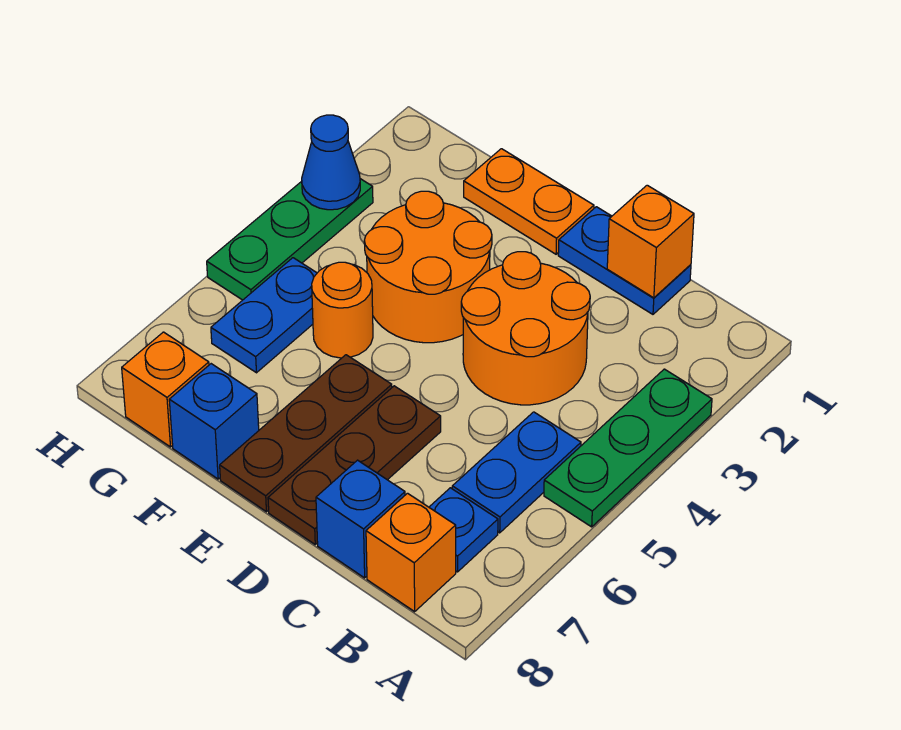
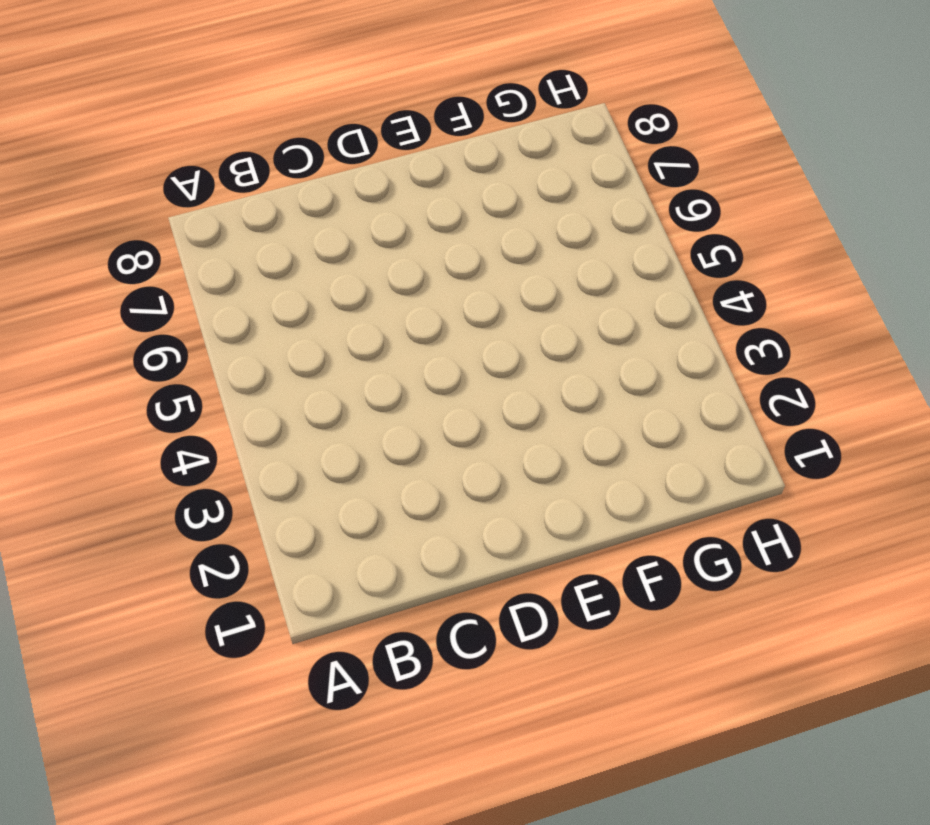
none -> green 1x3 plate [544,369,712,527]
none -> blue 1x2 plate [452,412,581,533]
none -> blue 1x1 plate [429,488,498,572]

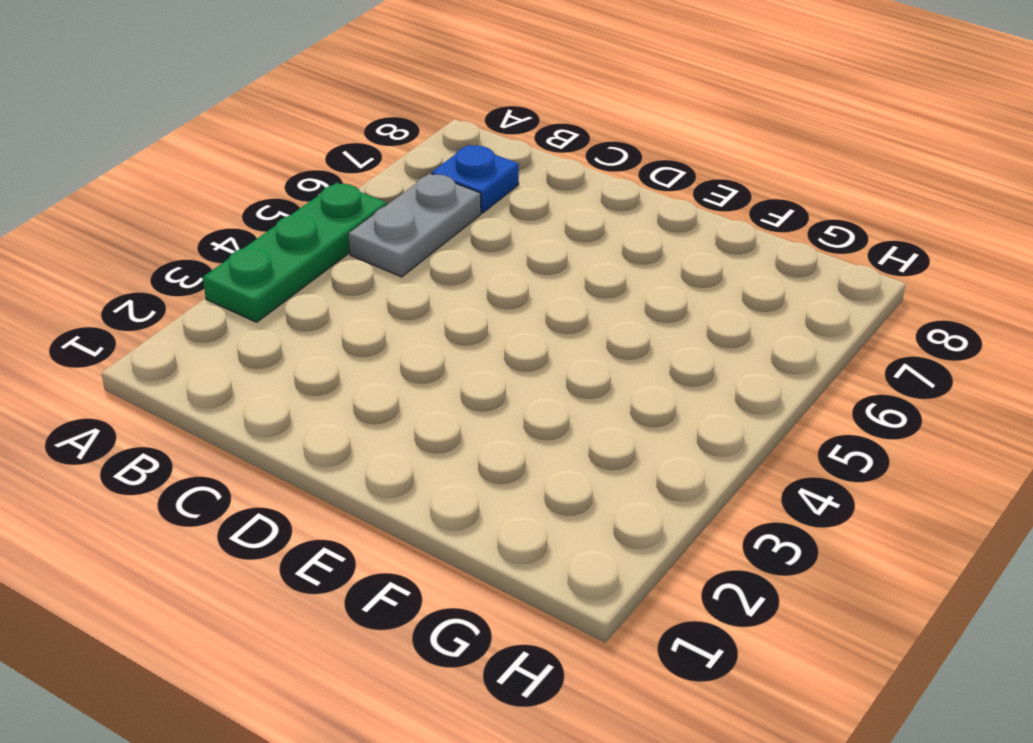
grey 1x2 plate [349,174,481,277] -> blue 1x2 plate [452,412,581,533]
none -> orange 1x1 brick [366,493,456,612]
none -> blue 1x2 plate [558,207,691,314]
none -> orange 2x2 round brick [461,252,590,405]

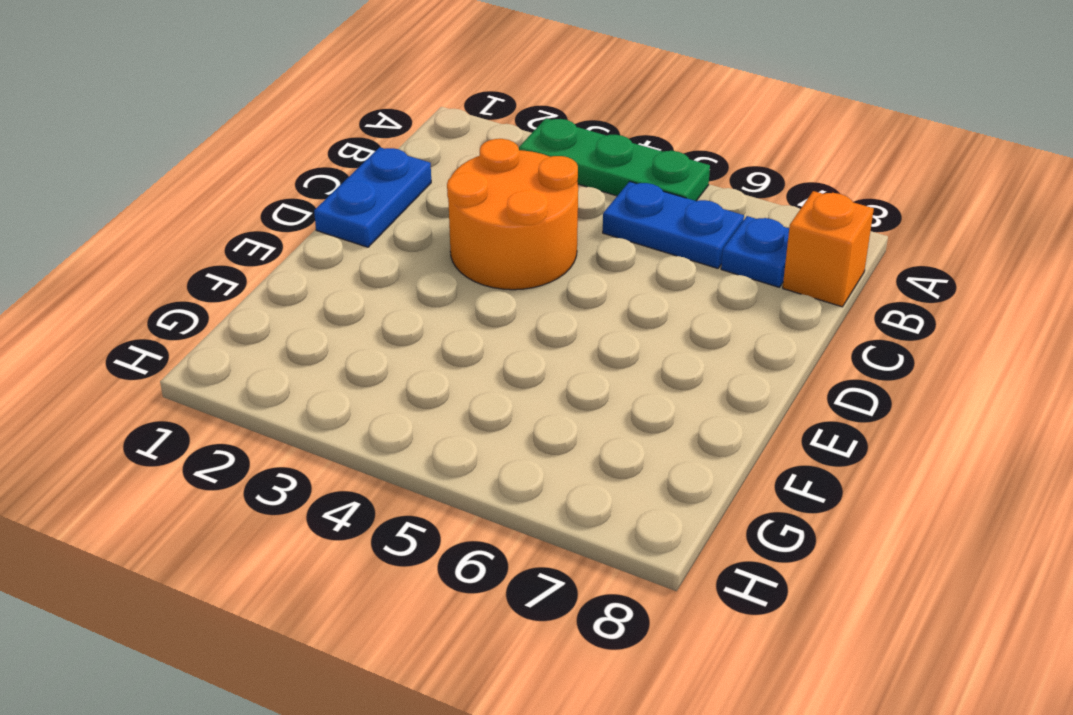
none -> blue 1x1 brick [316,460,405,578]
none -> brown 1x3 plate [268,386,441,544]
none -> orange 1x2 plate [464,149,594,254]

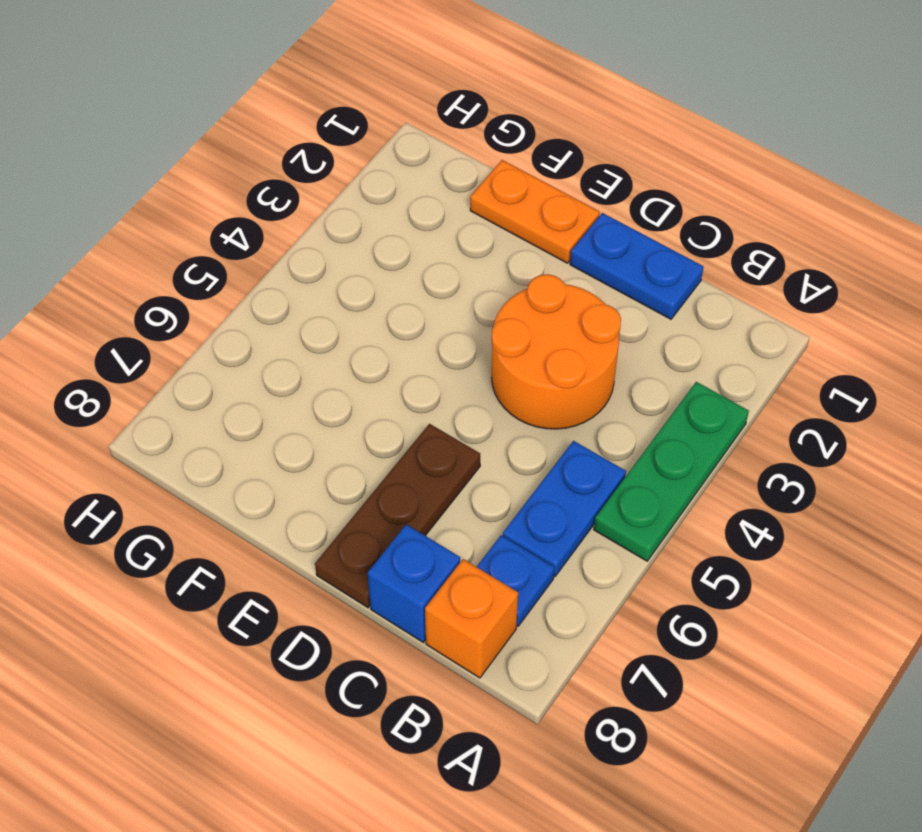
none -> orange 2x2 round brick [364,191,492,343]
none -> brown 1x3 plate [220,355,392,512]
none -> orange 1x1 round brick [312,262,373,358]

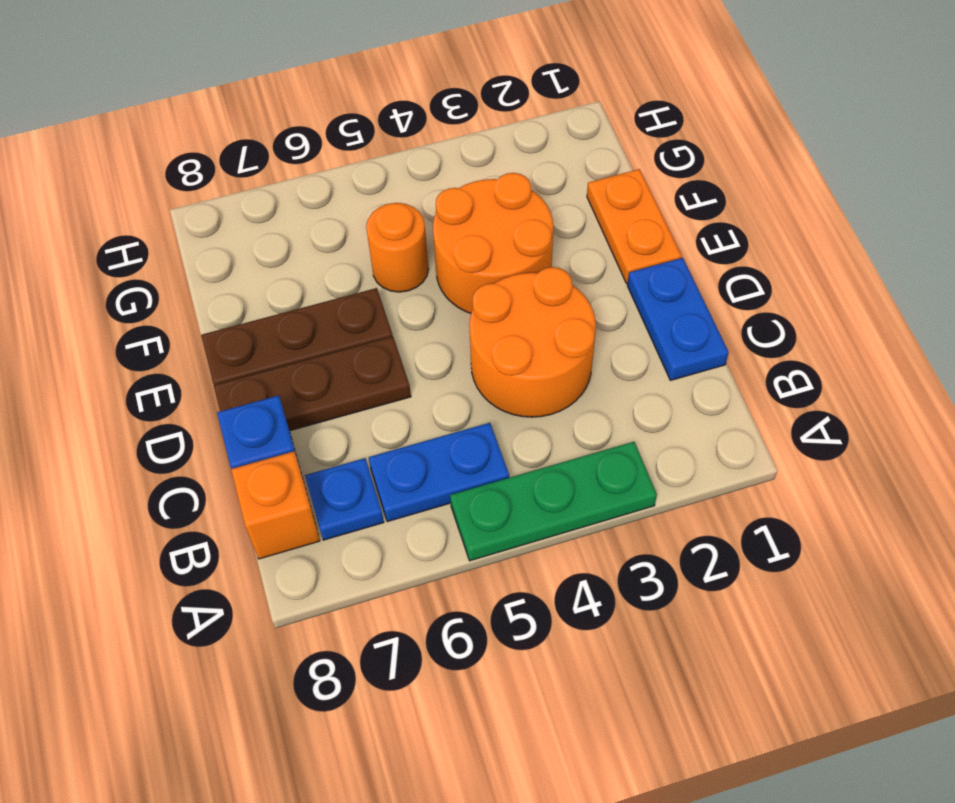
none -> blue 1x1 brick [169,364,259,479]
none -> blue 1x2 plate [211,258,317,373]
none -> orange 1x1 brick [122,332,209,447]

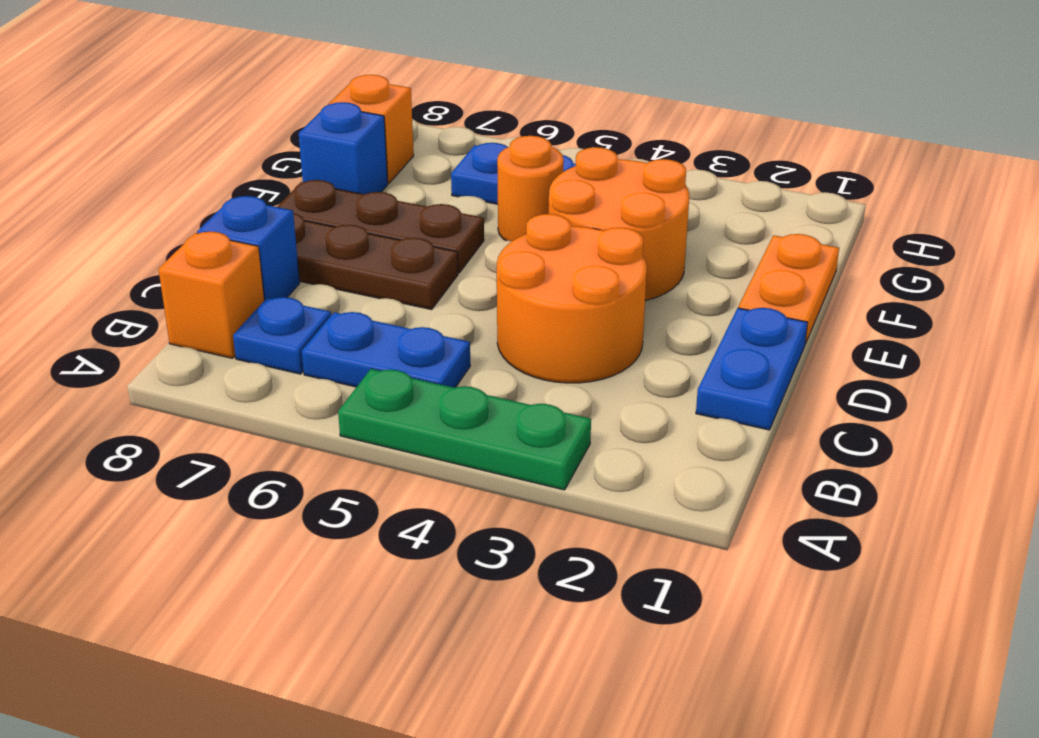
none -> green 1x3 plate [207,179,373,300]
none -> orange 1x1 brick [607,185,694,298]
none -> blue 1x1 cone [302,115,360,210]

